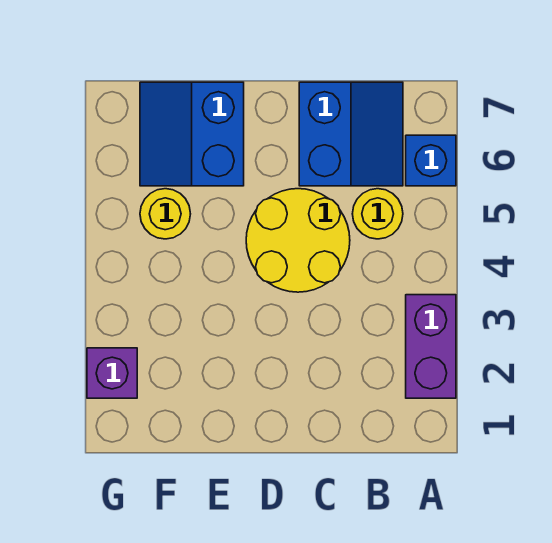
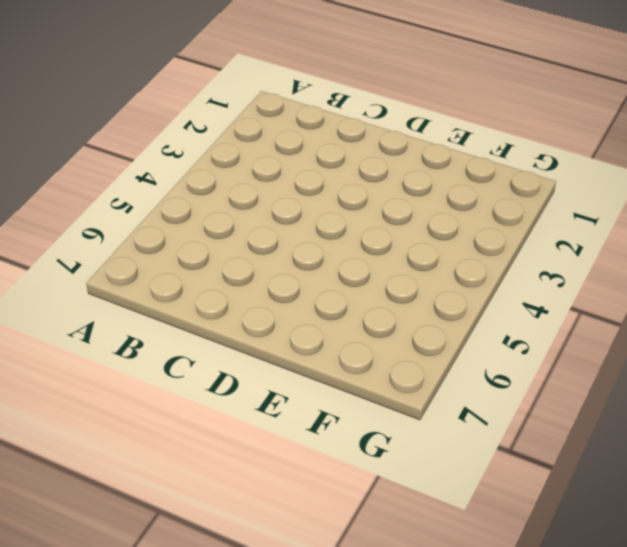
none -> purple 1x2 brick [406,295,456,398]
none -> blue 1x1 brick [406,135,456,186]

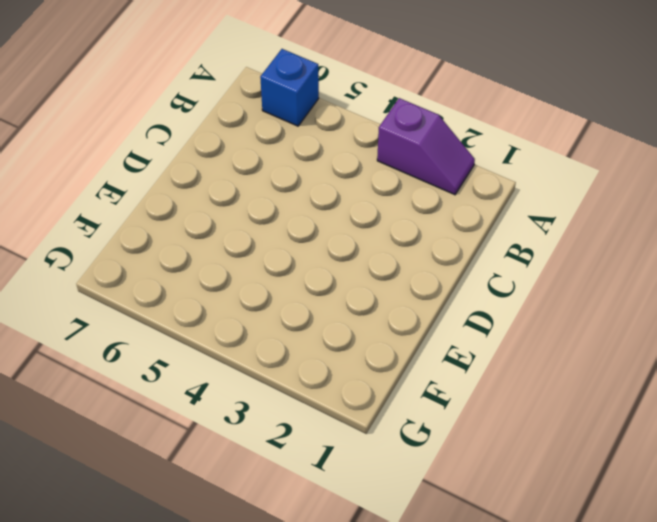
purple 1x2 slope [377,98,475,195] -> purple 1x2 brick [406,295,456,398]
none -> yellow 1x1 round brick [352,189,403,239]
none -> blue 2x2 slope [299,82,403,186]

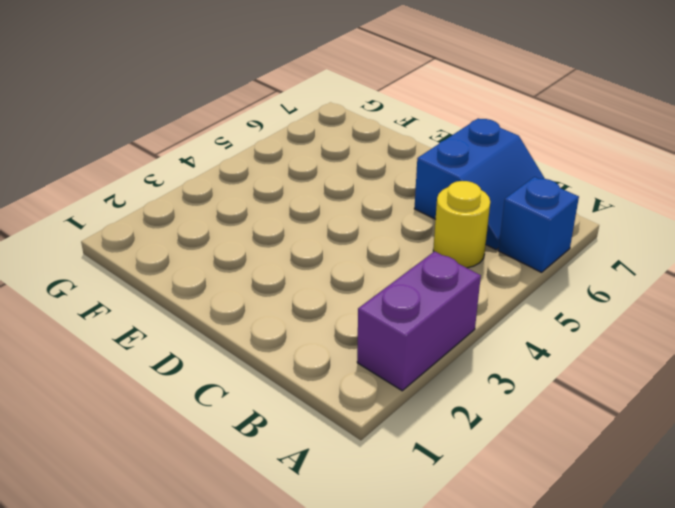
none -> yellow 2x2 round brick [246,189,350,292]
none -> blue 2x2 slope [140,82,244,186]

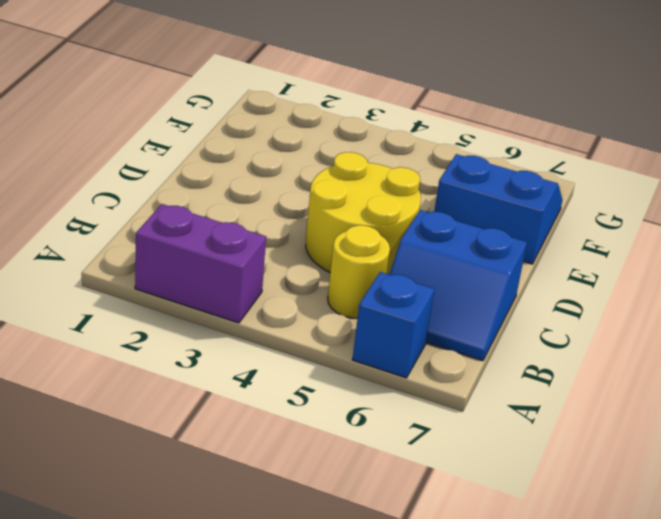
none -> yellow 1x1 round brick [140,189,190,239]
none -> purple 1x1 brick [87,348,137,398]

